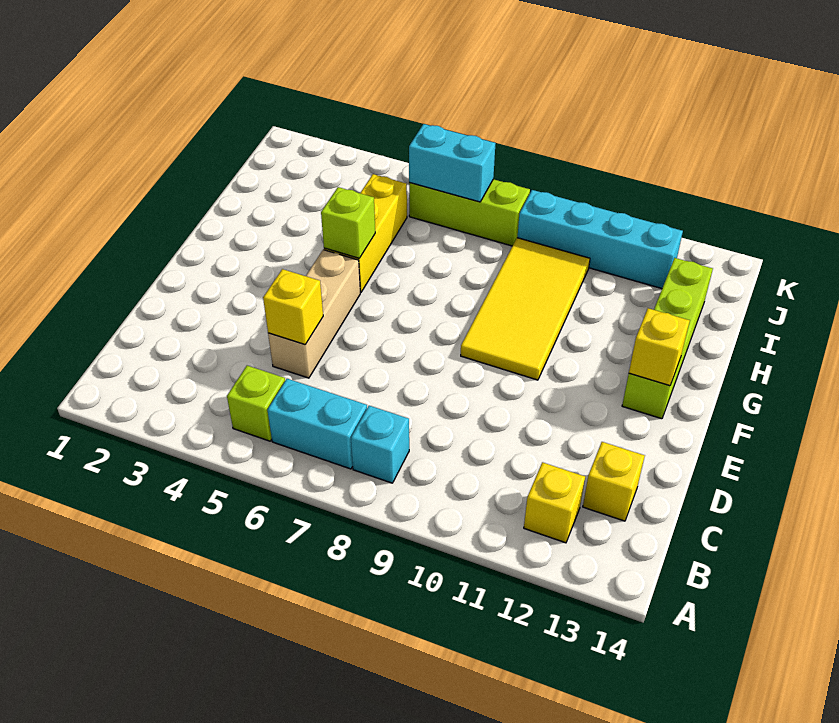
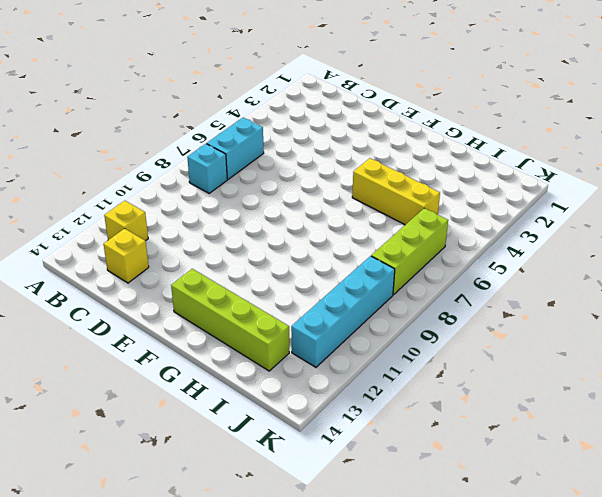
none -> lime 1x1 brick [227,366,285,441]
none -> tan 1x3 brick [268,250,360,378]
none -> yellow 2x4 tile [461,238,590,380]

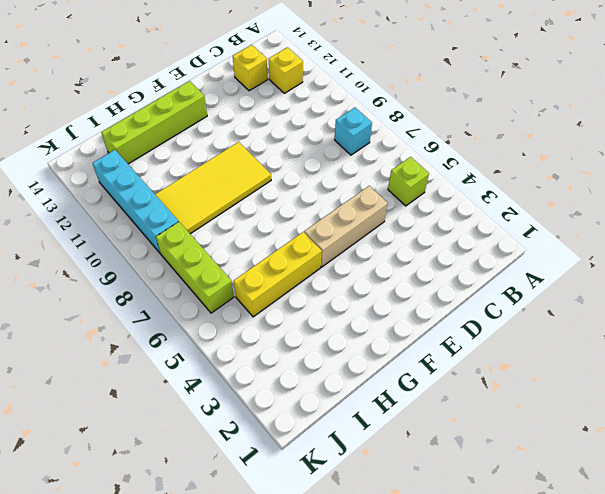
none -> cyan 1x2 brick [268,379,367,469]
none -> yellow 1x1 brick [263,269,323,345]
none -> yellow 1x1 brick [629,308,690,386]

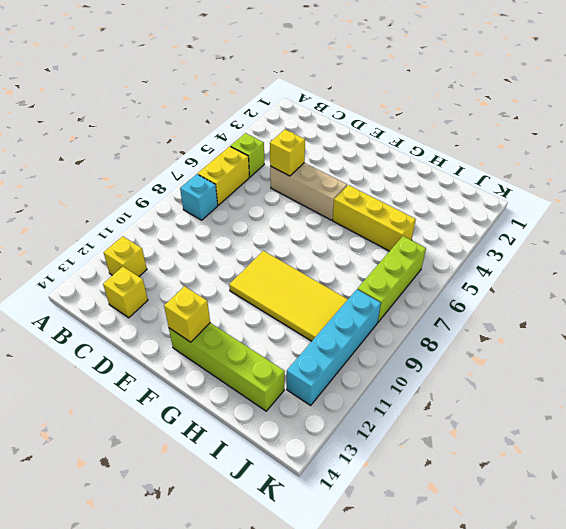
yellow 1x2 brick [198,146,249,205] -> cyan 1x2 brick [268,379,367,469]
none -> lime 1x1 brick [321,187,375,258]
none -> cyan 1x2 brick [409,124,495,202]

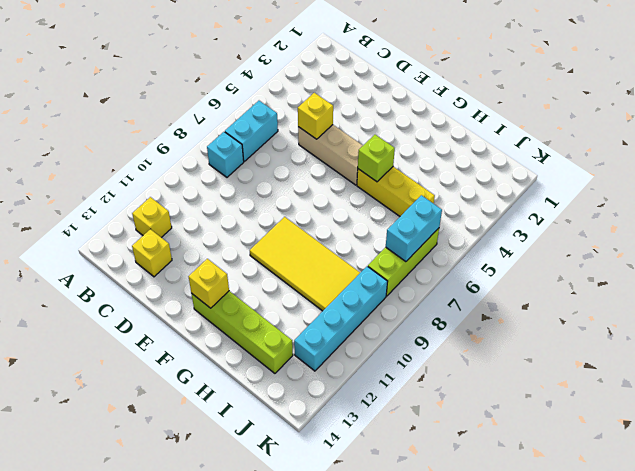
none -> lime 1x1 brick [227,366,285,441]

